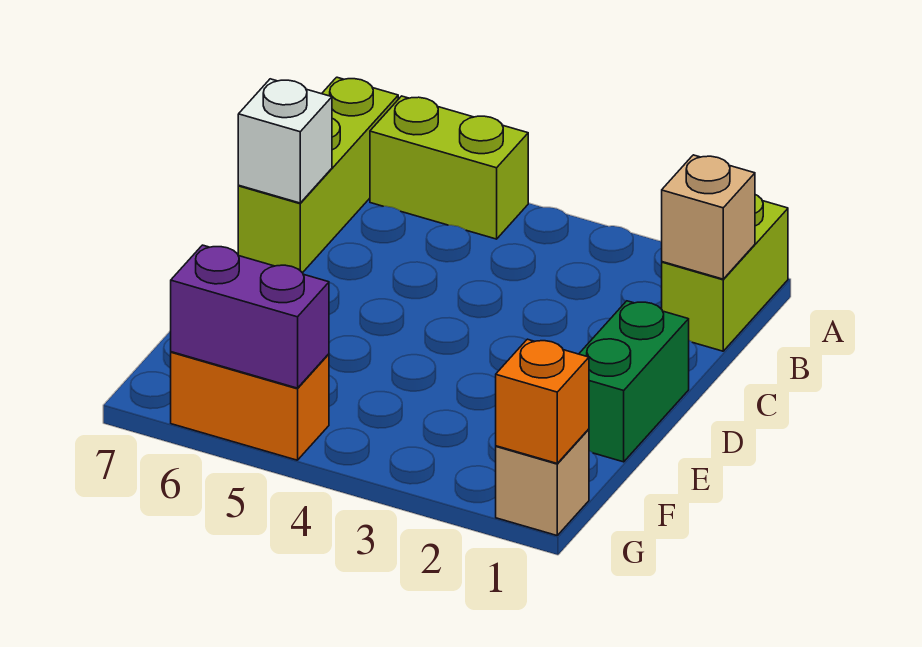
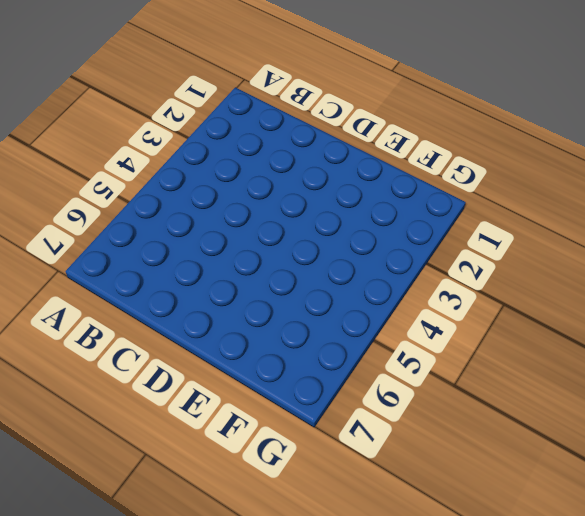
none -> lime 1x2 brick [662,195,788,351]
none -> lime 1x2 brick [370,96,528,239]

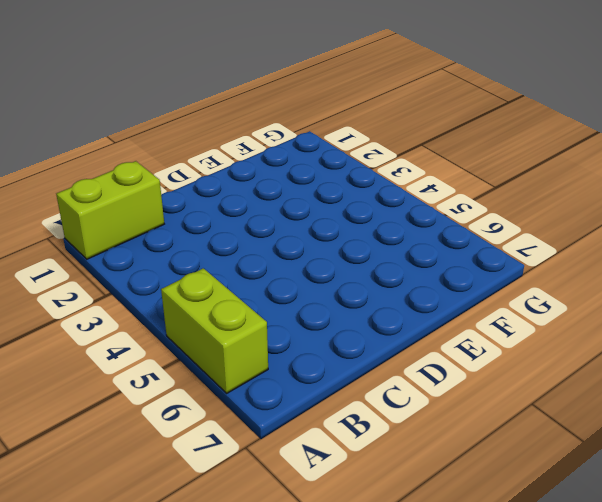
none -> lime 1x3 brick [238,77,398,273]
none -> green 1x2 brick [579,301,689,462]

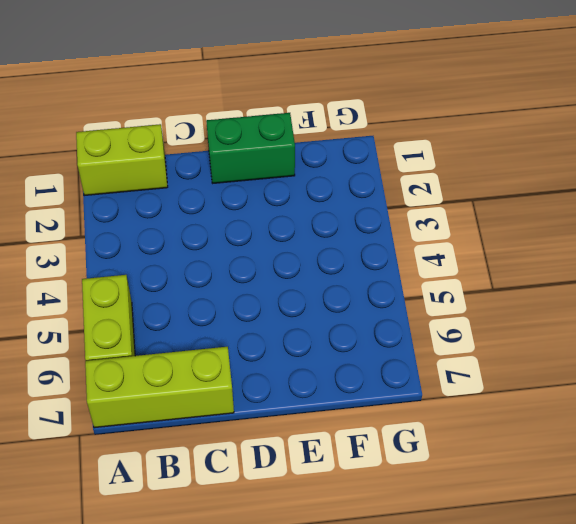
none -> tan 1x1 brick [496,429,589,535]
none -> orange 1x2 brick [171,352,329,460]

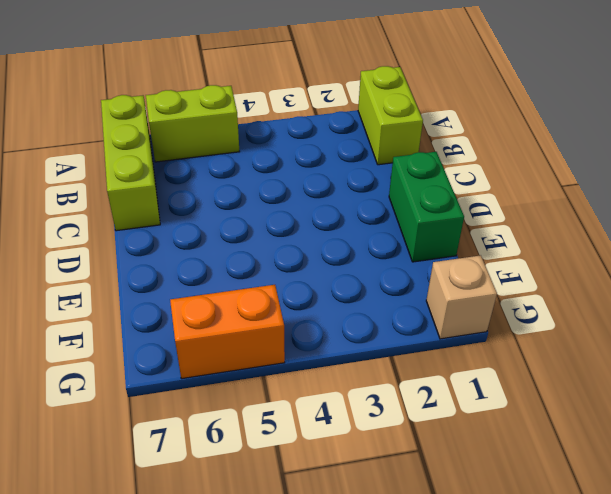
none -> tan 1x1 brick [662,155,755,279]
none -> white 1x1 brick [238,79,332,203]

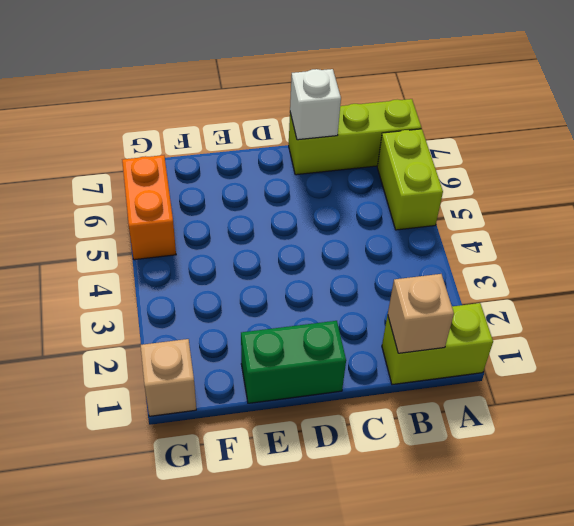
none -> orange 1x1 brick [496,339,589,463]
none -> purple 1x2 brick [171,245,329,388]

